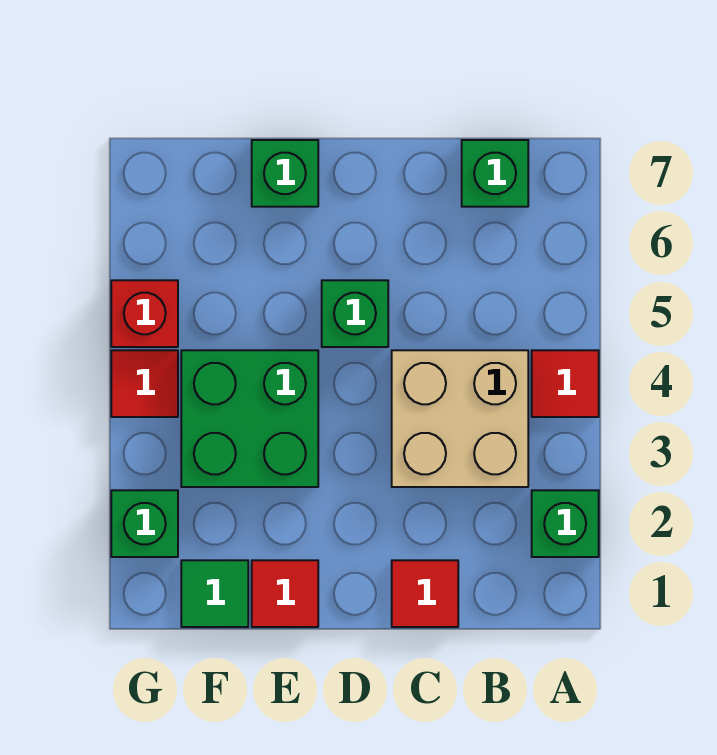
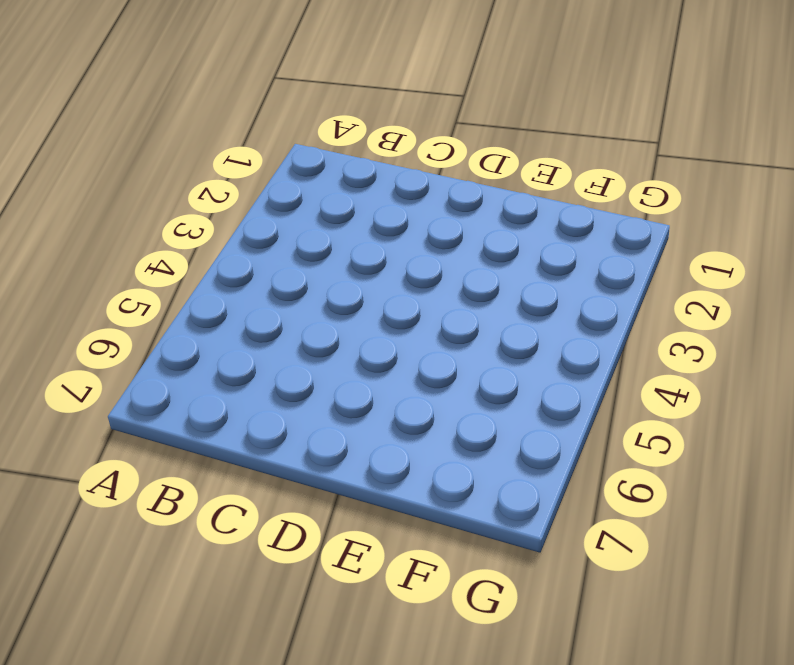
none -> green 1x1 brick [532,490,599,557]
none -> red 1x1 tile [532,350,599,417]
none -> tan 2x2 brick [392,350,528,487]

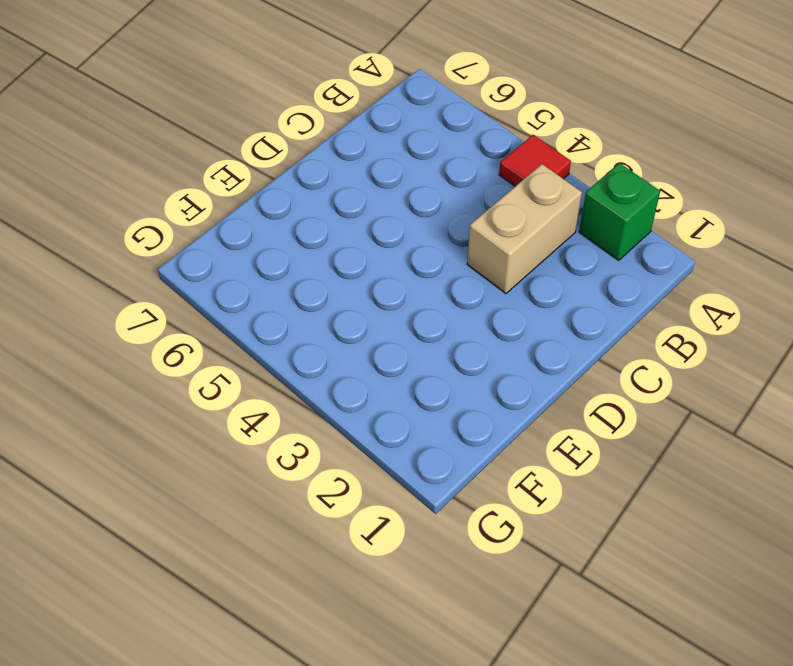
tan 1x2 brick [467,164,582,293] -> tan 2x2 brick [392,350,528,487]
none -> green 1x1 brick [462,140,528,207]
none -> red 1x1 tile [392,560,458,627]
none -> green 1x1 brick [322,280,388,347]

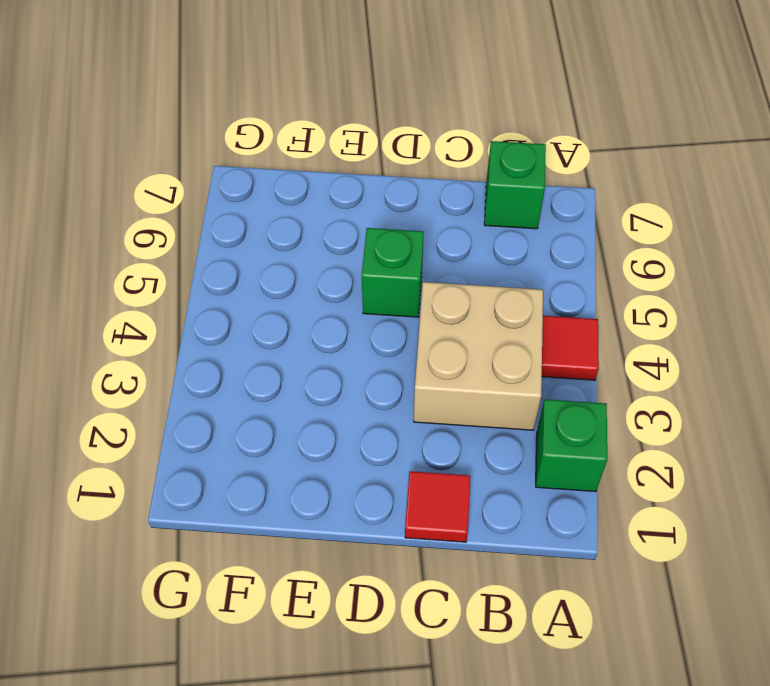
none -> red 1x1 tile [252,560,318,627]
none -> green 2x2 brick [181,350,318,487]
none -> green 1x1 brick [252,140,318,207]

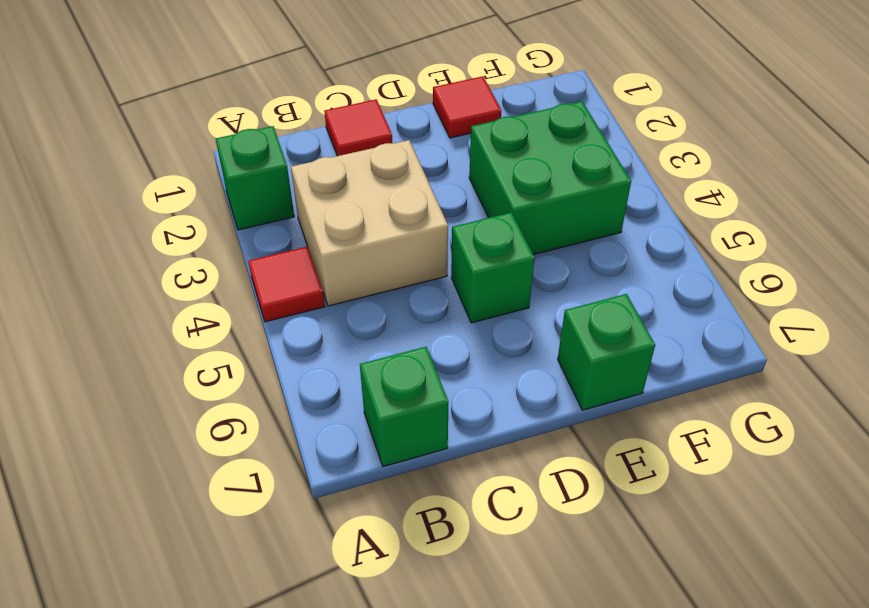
none -> green 1x1 tile [181,560,248,627]
none -> green 1x1 brick [111,490,178,557]
none -> red 1x1 tile [111,350,178,417]

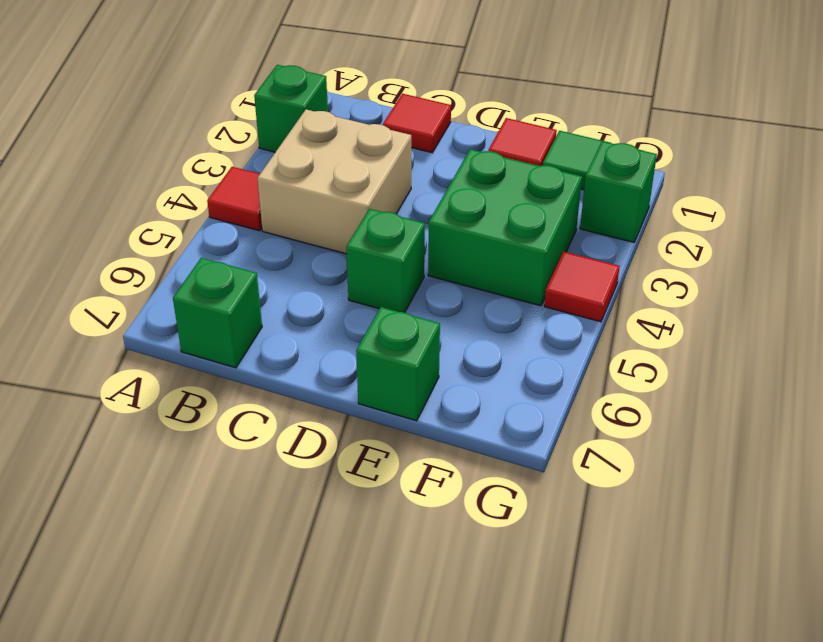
none -> red 1x1 brick [111,280,178,347]

